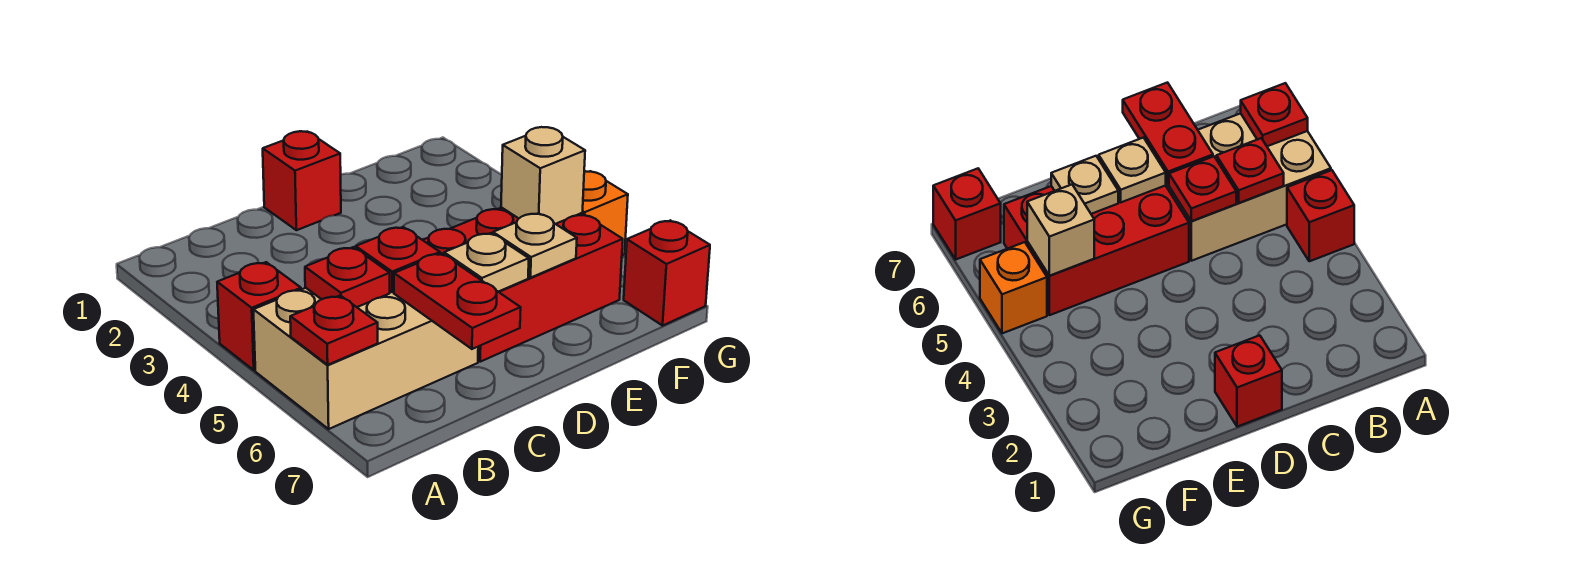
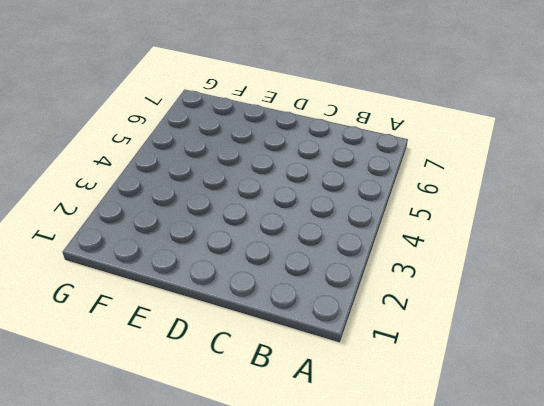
none -> red 1x1 brick [217,262,301,370]
none -> tan 2x3 brick [253,288,478,429]
none -> red 1x1 brick [263,131,341,230]

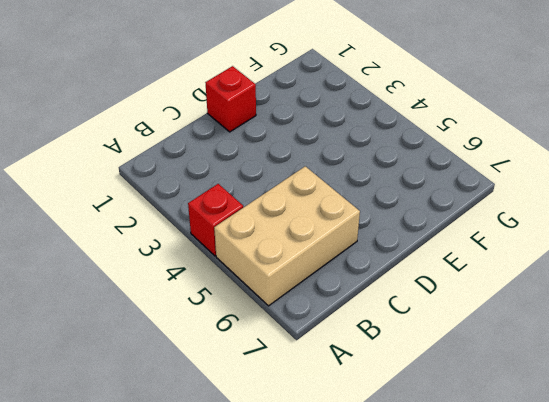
none -> red 2x3 brick [423,208,623,362]
none -> orange 1x1 brick [582,171,628,255]
none -> red 1x1 brick [624,220,710,326]

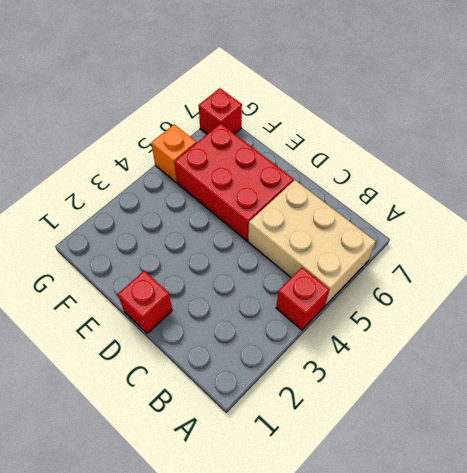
none -> red 1x1 plate [290,295,378,365]
none -> red 1x1 plate [305,247,390,307]
none -> red 1x1 plate [356,227,440,292]

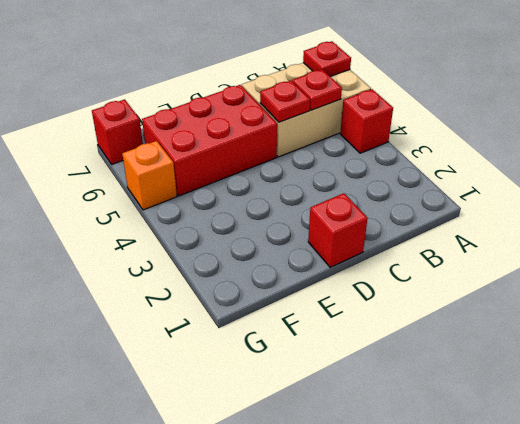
none -> red 1x2 plate [394,253,521,349]
none -> tan 1x1 plate [444,233,529,292]
none -> tan 1x1 plate [493,213,577,278]

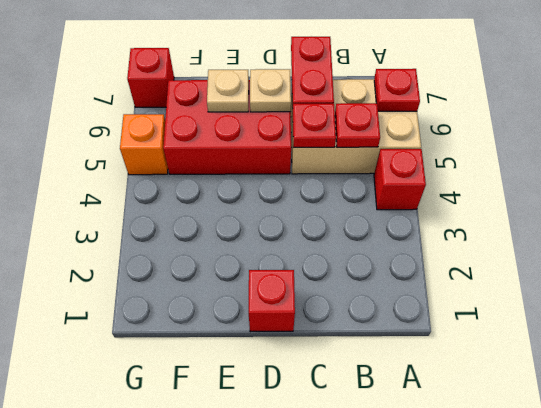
none -> tan 1x1 brick [501,127,585,224]

